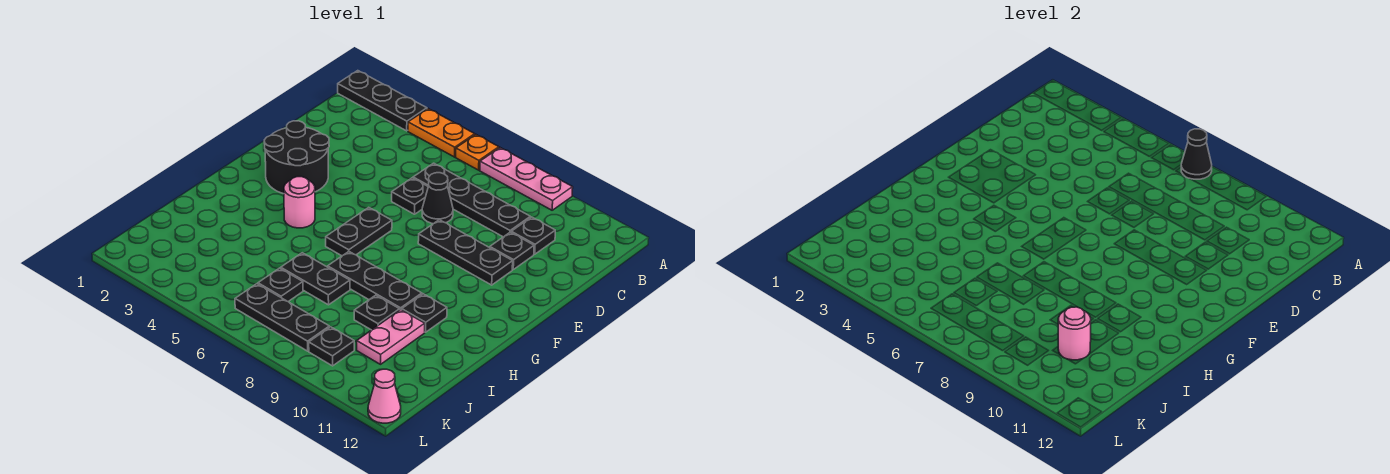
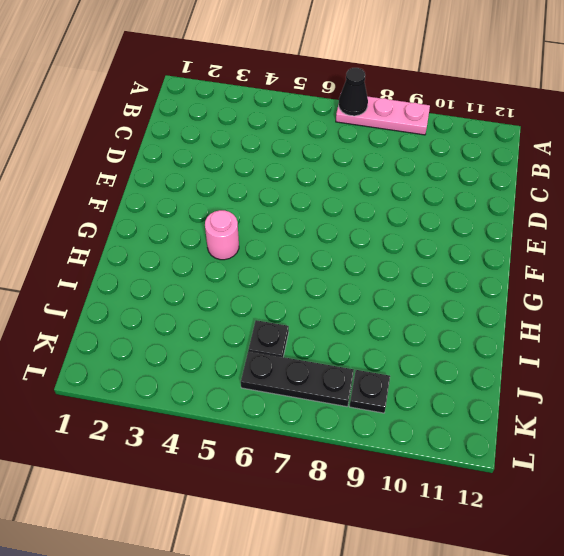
none -> black 1x3 plate [338,71,427,131]
none -> orange 1x2 plate [408,109,475,157]
none -> orange 1x1 plate [456,135,499,170]

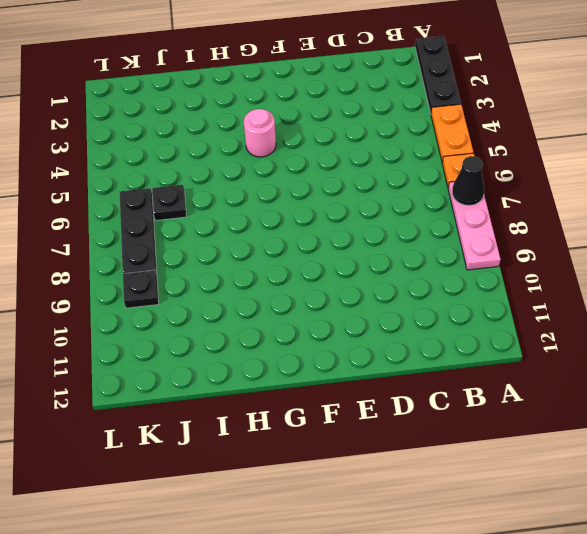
none -> black 1x4 plate [413,163,530,237]
none -> black 1x1 plate [511,217,555,254]
none -> black 1x1 plate [392,178,428,214]

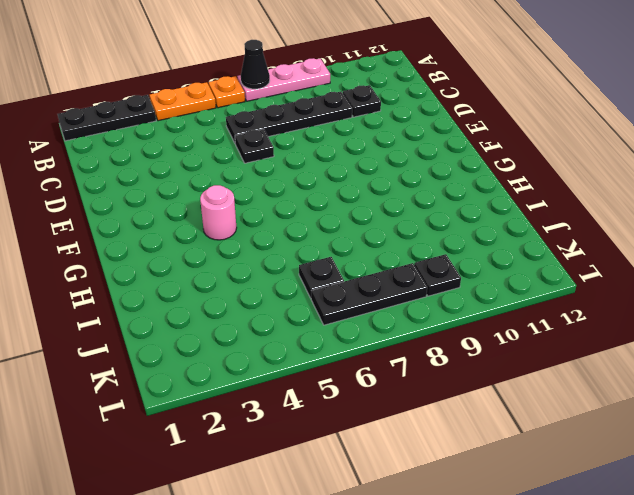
none -> black 1x1 cone [422,173,453,224]
none -> black 1x1 plate [490,232,534,269]
none -> black 2x2 round brick [264,121,329,194]

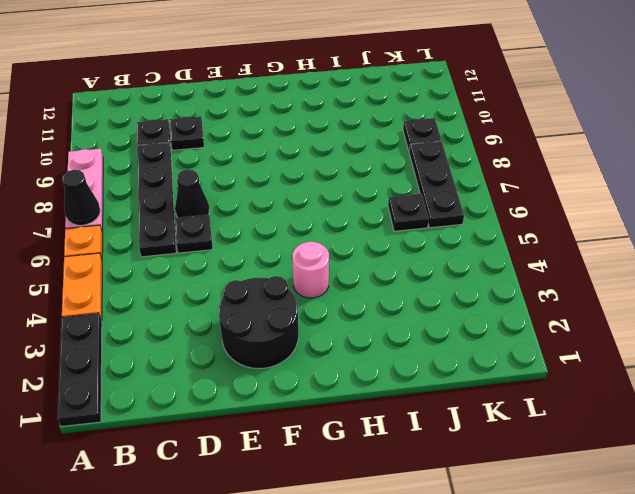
none -> black 1x3 plate [418,220,513,285]
none -> black 1x2 plate [326,207,392,256]
none -> black 1x3 plate [328,252,422,310]

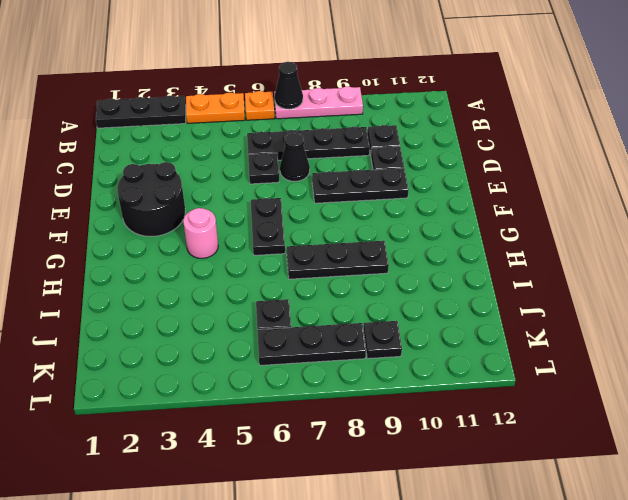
none -> black 1x1 plate [402,294,447,332]
none -> black 1x2 plate [281,253,350,305]
none -> black 1x1 plate [354,295,400,330]

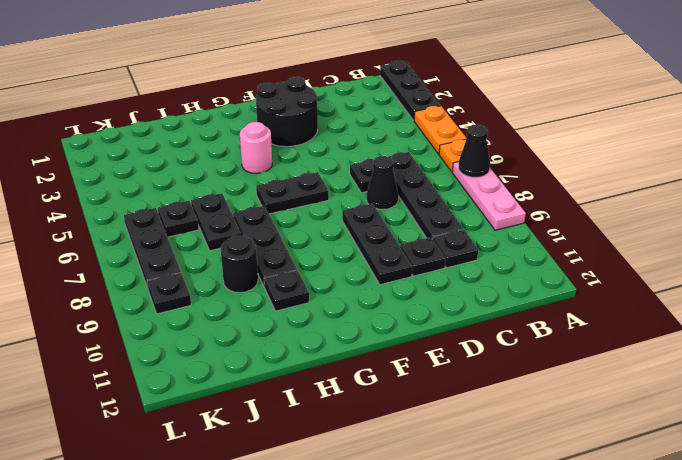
black 1x1 round brick [221,235,258,293] -> black 1x1 plate [354,295,400,330]
none -> pink 1x2 plate [357,310,425,364]
none -> pink 1x1 cone [368,369,401,423]
none -> pink 1x1 round brick [1058,307,1091,360]

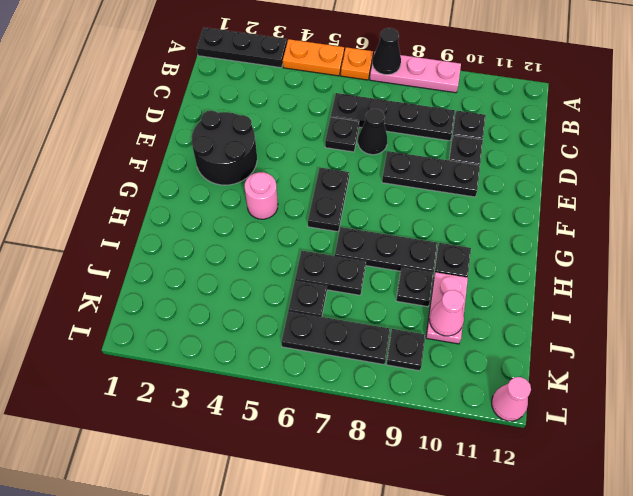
pink 1x1 cone [430,290,464,336] -> pink 1x1 round brick [1058,307,1091,360]

